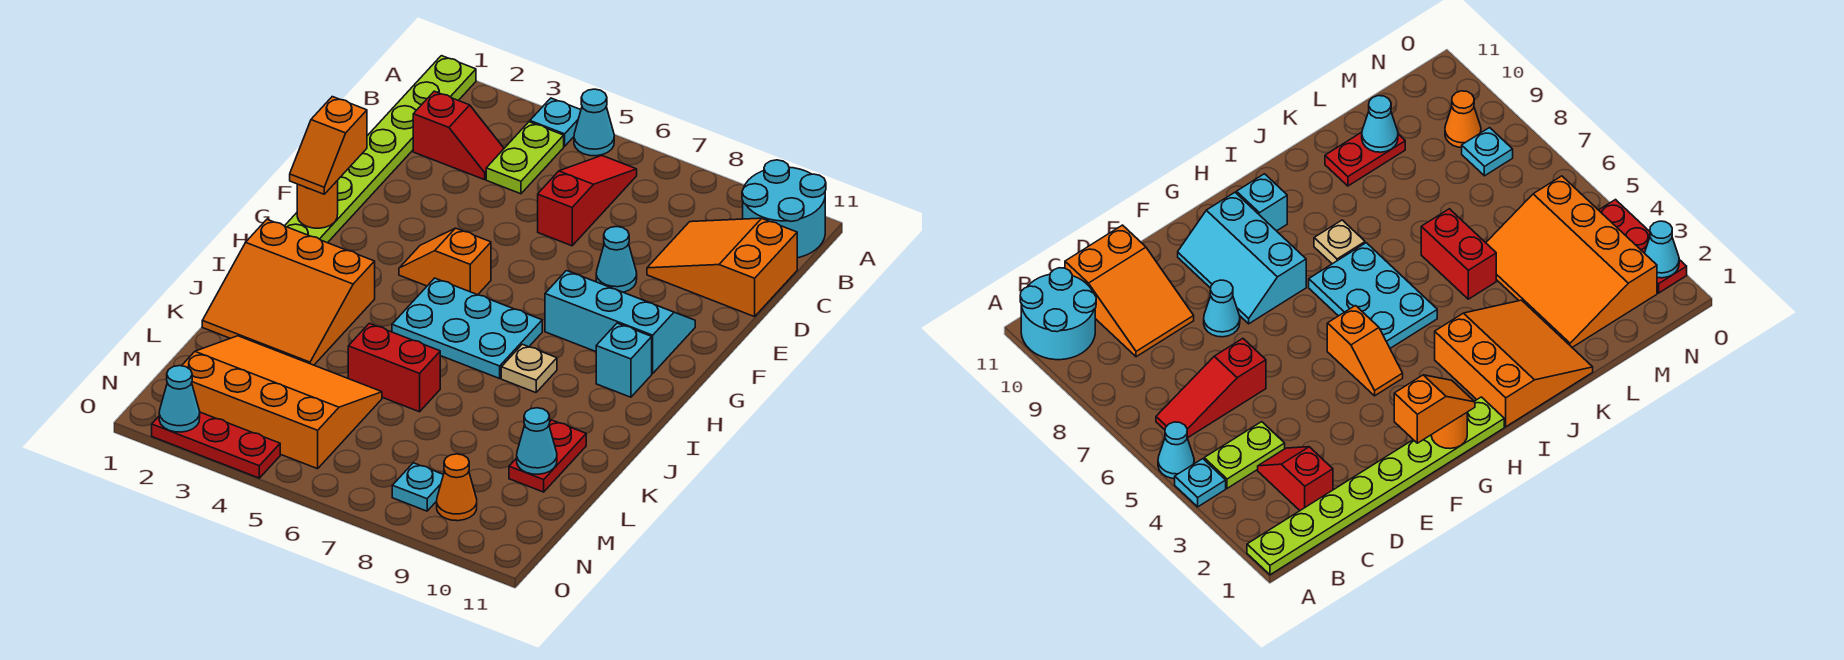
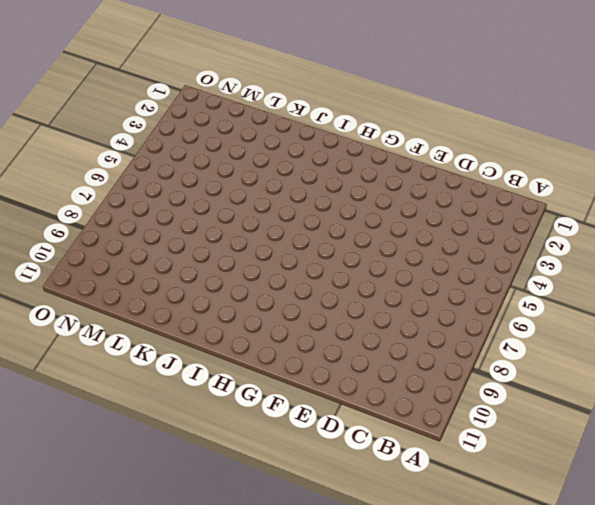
none -> lime 1x8 plate [285,56,476,243]
none -> cyan 1x1 plate [530,98,581,146]
none -> cyan 1x1 cone [574,89,614,156]

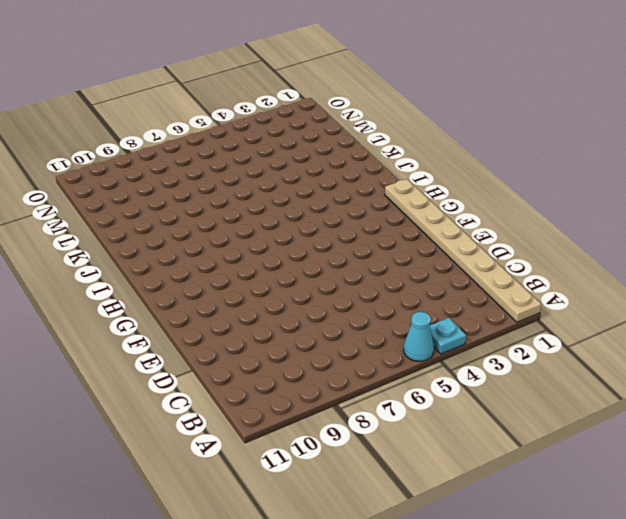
tan 1x8 plate [385,179,541,322] -> lime 1x8 plate [285,56,476,243]
none -> cyan 2x2 round brick [742,160,826,258]
none -> lime 1x2 plate [486,122,564,194]
none -> red 1x3 slope [538,156,637,246]

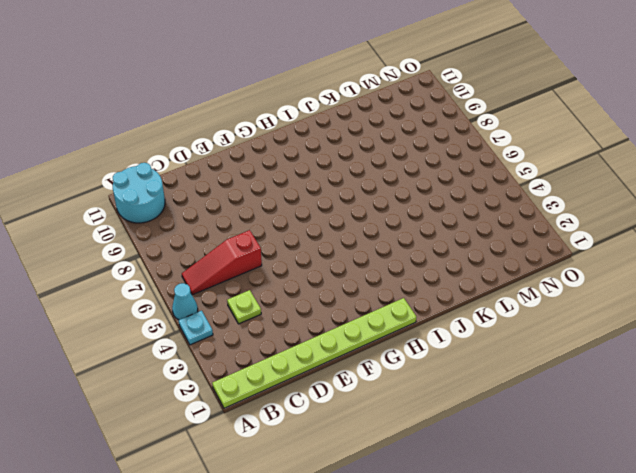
lime 1x1 plate [227,290,261,324] -> lime 1x2 plate [486,122,564,194]
none -> red 1x2 slope [413,91,504,180]
none -> orange 2x3 slope [647,218,797,317]
none -> cyan 1x1 cone [596,227,637,292]

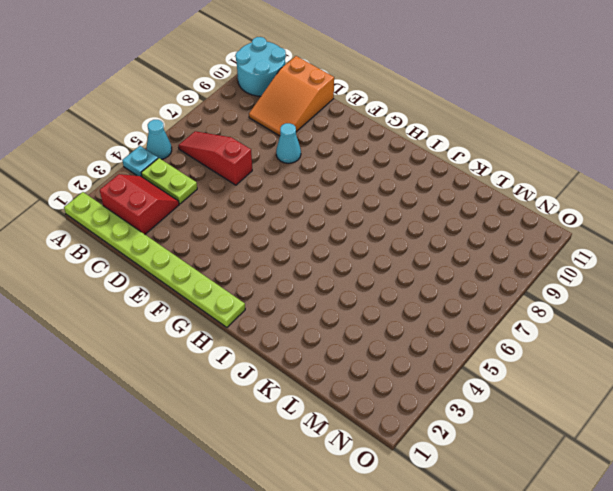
red 2x2 slope [100,174,179,234] -> red 1x2 slope [413,91,504,180]
none -> cyan 2x3 slope [545,271,695,374]
none -> orange 1x2 slope [399,228,491,295]
none -> cyan 2x3 plate [392,278,542,378]

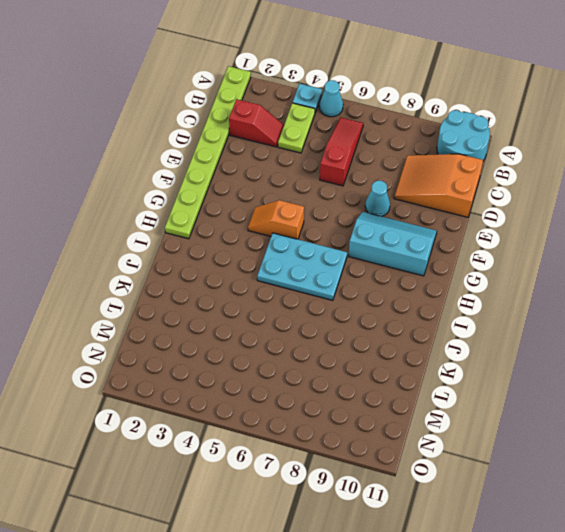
none -> cyan 1x1 brick [596,323,652,397]
none -> orange 3x3 slope [202,219,375,365]
none -> tan 1x1 plate [501,344,557,393]

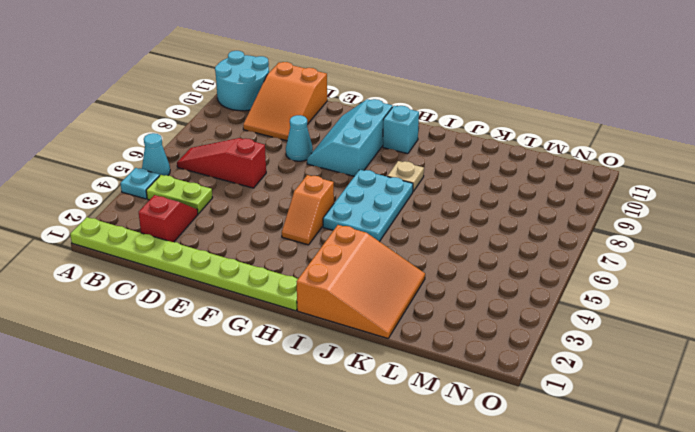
none -> red 1x2 brick [348,323,440,412]
none -> red 1x2 plate [509,420,586,492]
none -> orange 3x4 slope [182,336,382,469]

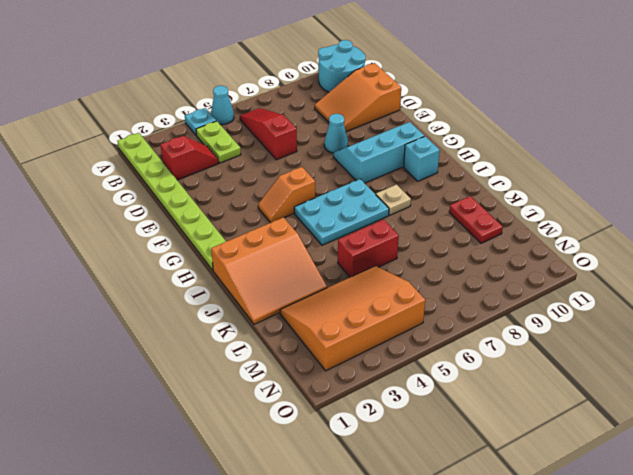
none -> cyan 1x1 plate [392,463,443,511]
none -> orange 1x1 cone [437,454,477,521]
none -> red 1x3 plate [152,412,280,478]

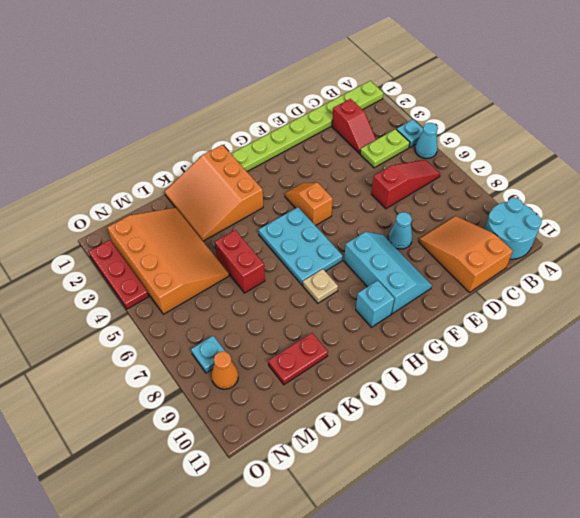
none -> orange 1x1 round brick [297,180,338,228]
none -> cyan 1x1 cone [517,408,557,474]
none -> cyan 1x1 cone [159,366,200,432]

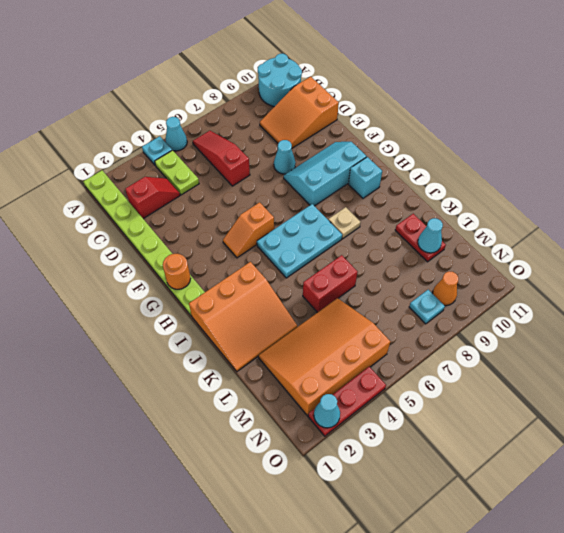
none -> orange 1x2 slope [290,97,367,194]

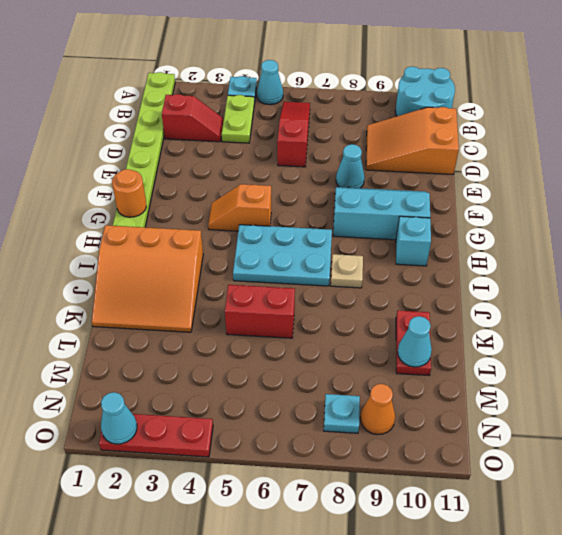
none -> orange 3x4 slope [182,336,382,469]
none -> orange 1x2 slope [290,97,367,194]

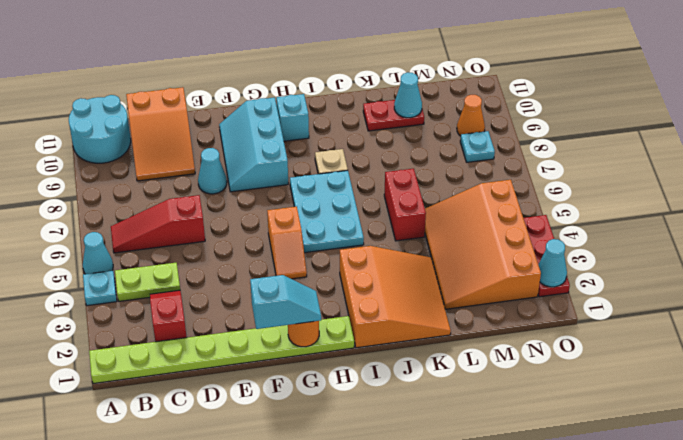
cyan 1x2 slope [250,275,321,329] -> orange 1x2 slope [290,97,367,194]

